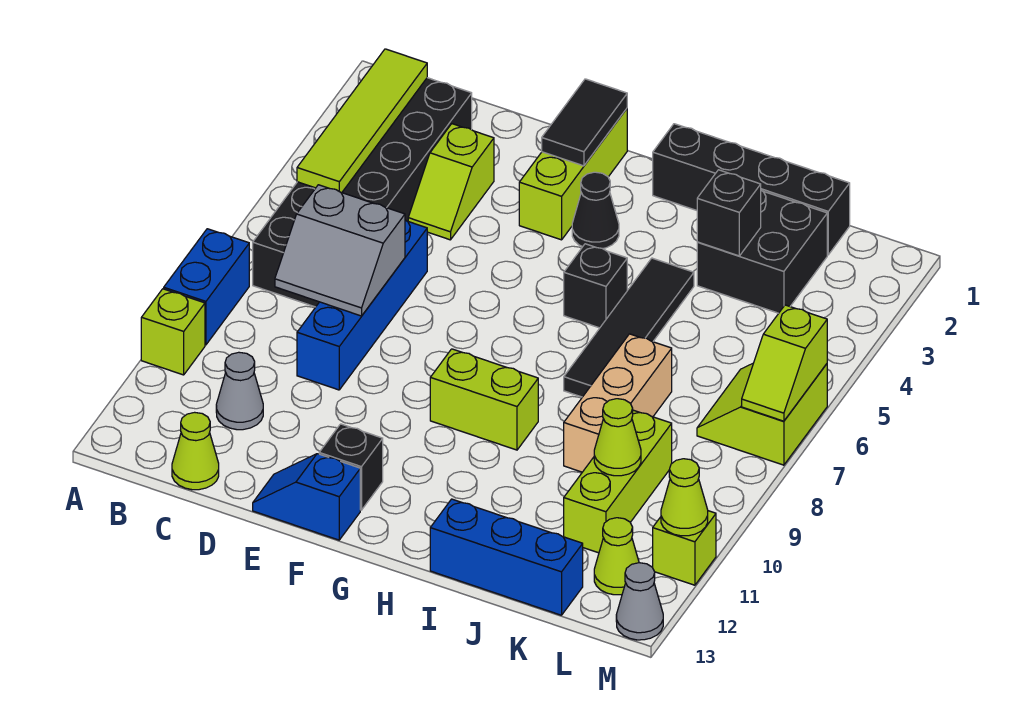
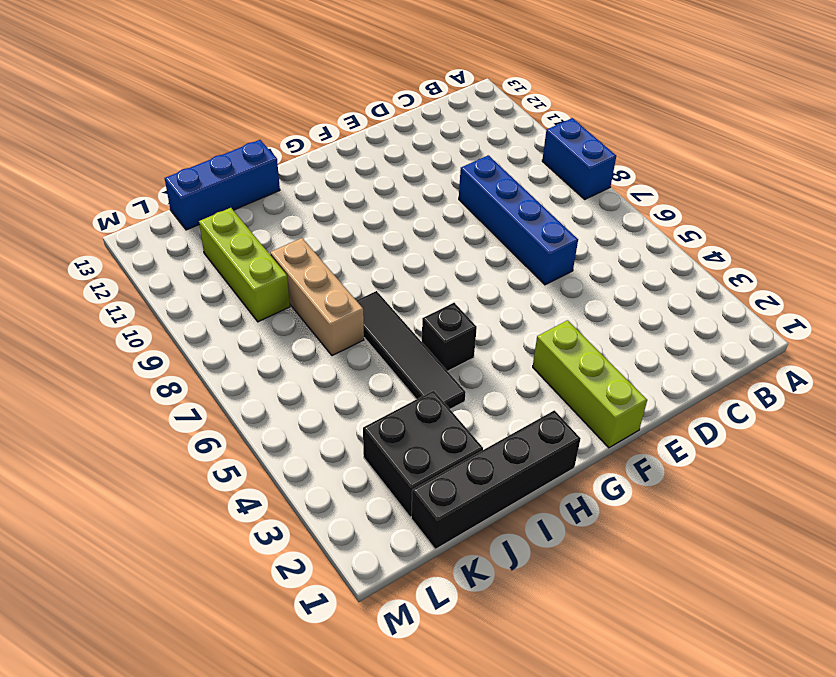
none -> lime 1x1 brick [141,289,205,375]
none -> black 2x6 brick [253,78,472,307]
none -> grey 1x1 cone [216,352,263,430]
none -> lime 1x1 cone [172,412,219,490]

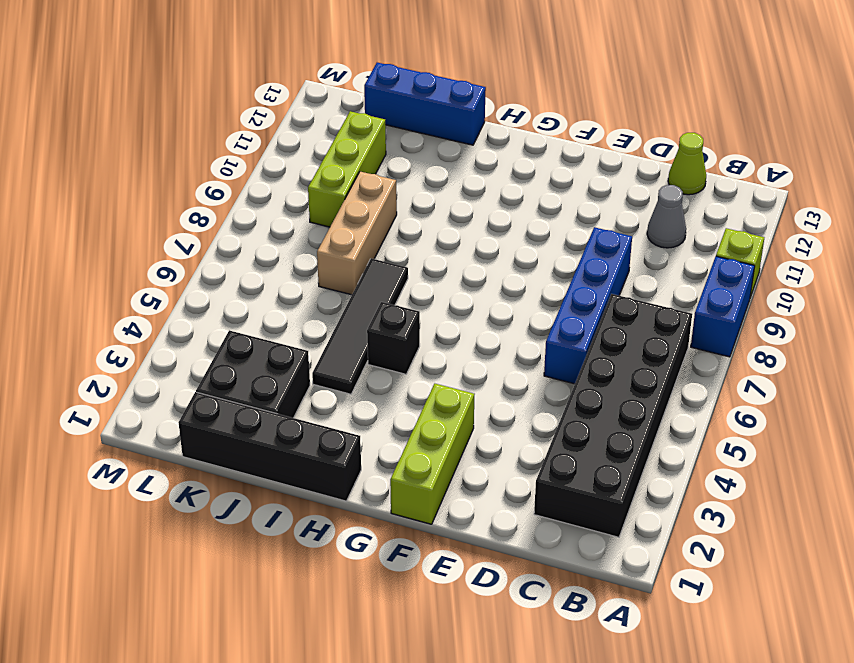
none -> lime 1x2 slope [408,124,494,240]
none -> blue 1x2 slope [253,454,360,540]
none -> black 1x1 brick [319,424,383,510]
none -> black 1x1 cone [572,172,619,249]

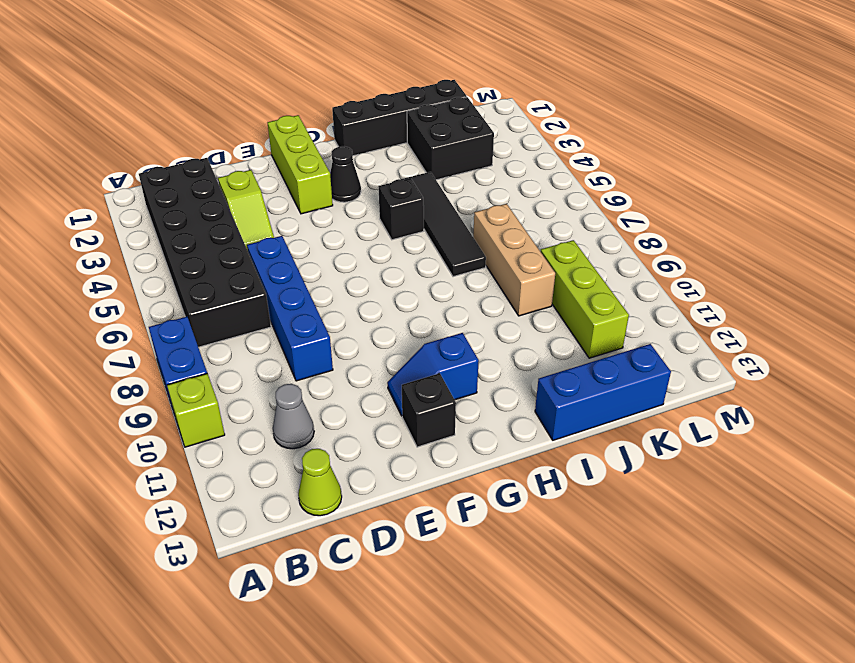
blue 1x2 slope [387,333,479,416] -> blue 1x2 slope moved to [253,454,360,540]
none -> lime 1x2 brick [430,349,538,450]
none -> lime 2x2 slope [697,364,827,465]
none -> lime 1x1 cone [594,518,639,595]
none -> lime 1x1 brick [653,511,716,585]

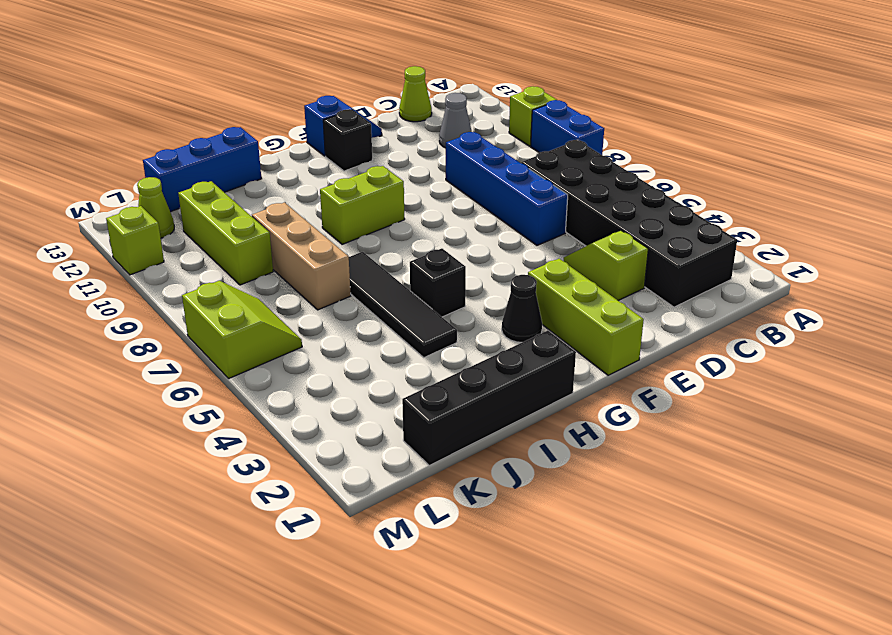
none -> black 2x2 brick [697,191,827,313]
none -> grey 1x1 cone [616,563,663,640]
none -> lime 1x4 tile [297,49,427,193]
none -> grey 2x2 slope [275,185,405,316]

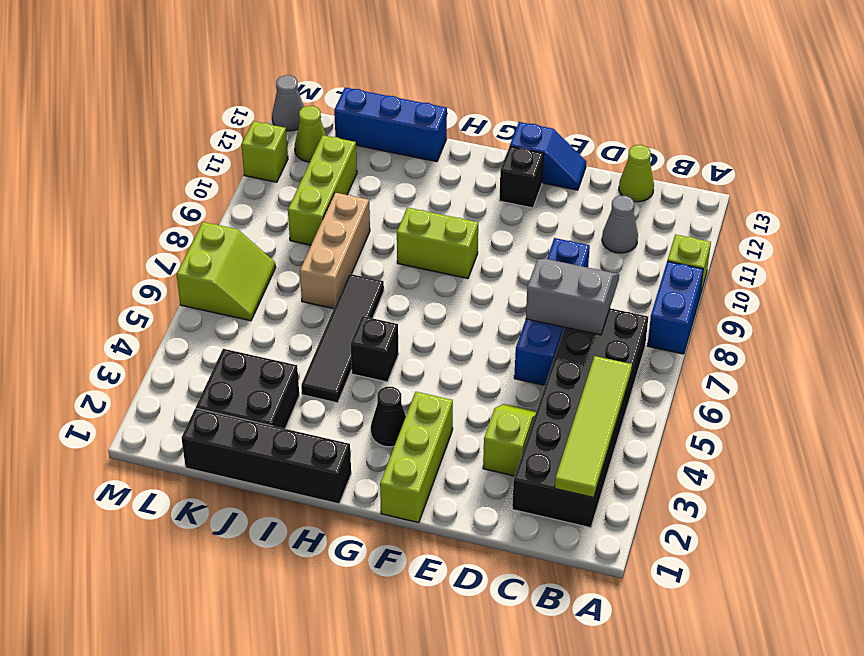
none -> black 1x2 tile [542,79,627,166]
none -> black 1x1 brick [697,170,761,256]
none -> lime 1x1 cone [594,399,641,476]
none -> lime 1x2 slope [742,305,827,421]

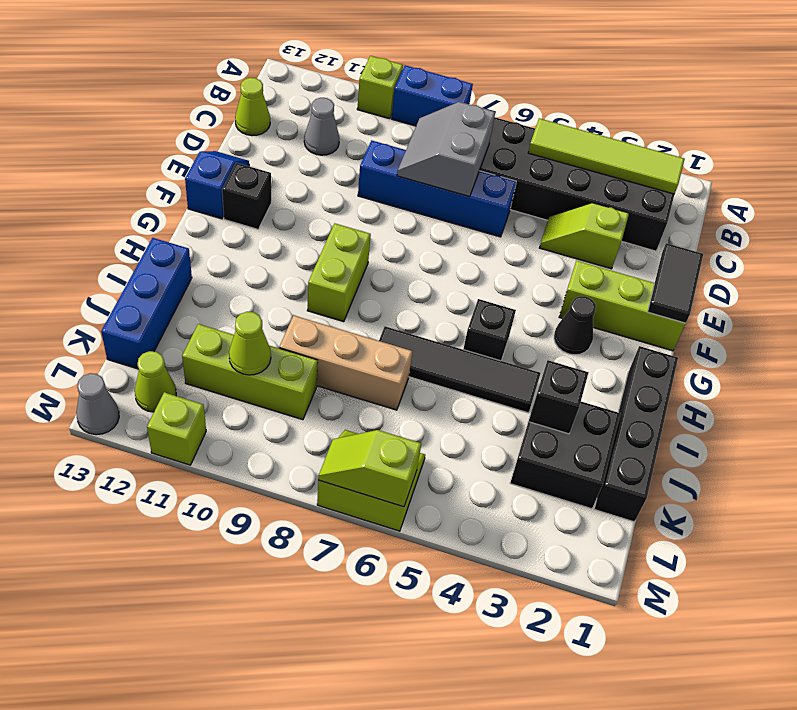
black 1x2 tile [648,243,703,323] -> black 1x2 tile turned to [542,79,627,166]
none -> lime 1x1 cone [661,459,708,536]

